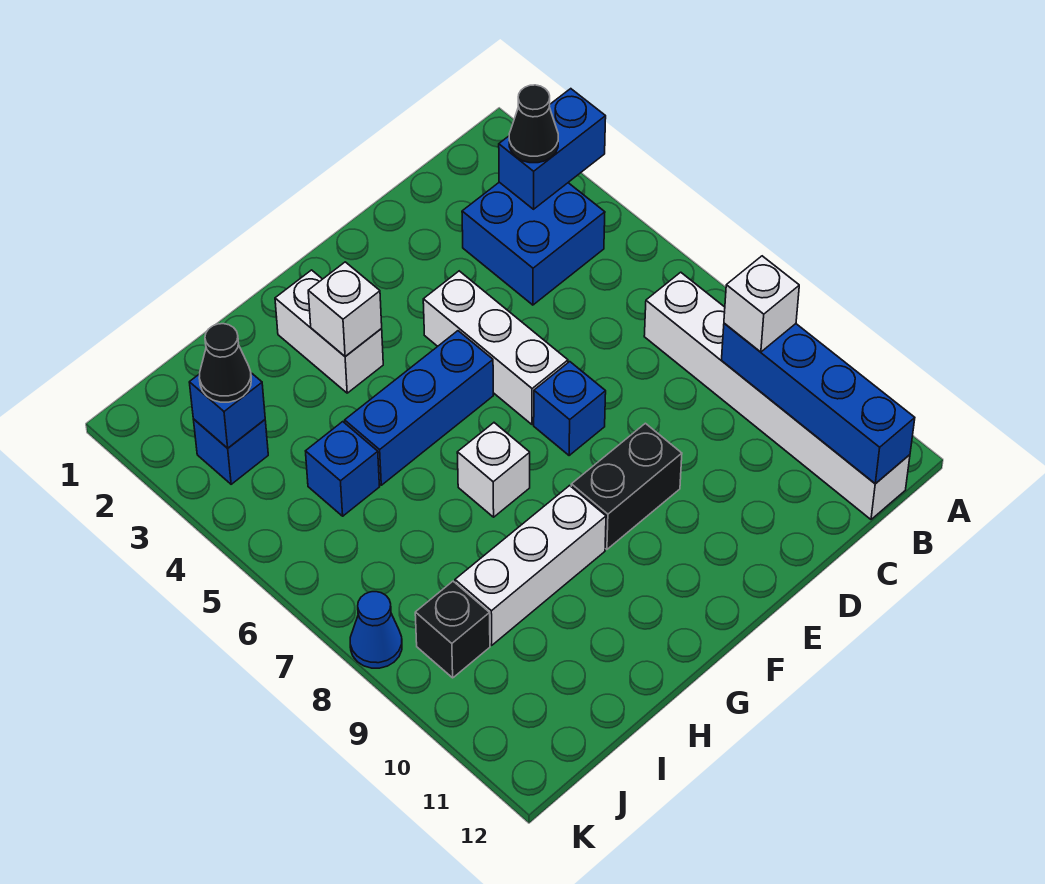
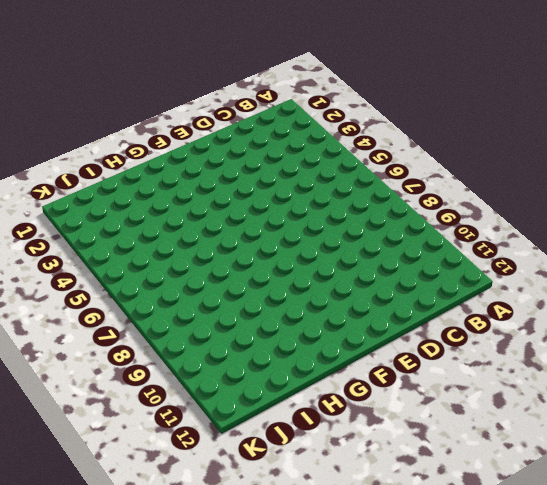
none -> blue 2x2 brick [462,182,605,305]
none -> white 1x6 brick [644,272,910,519]
none -> white 1x3 brick [423,271,568,425]

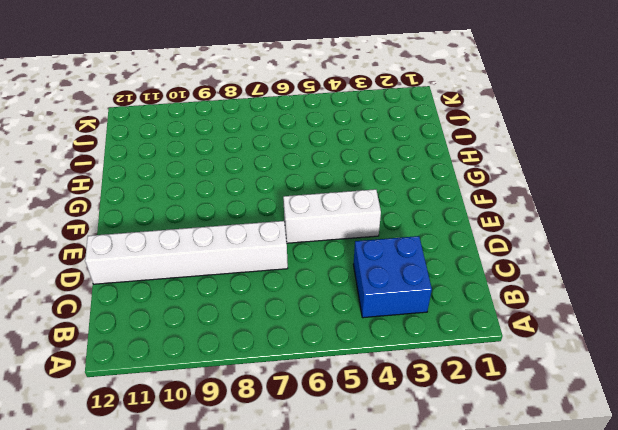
white 1x6 brick [85,221,288,284] -> white 1x6 brick moved to [644,272,910,519]
none -> blue 1x1 brick [534,362,606,456]
none -> black 1x2 brick [571,423,682,549]
none -> blue 1x3 brick [345,331,493,485]

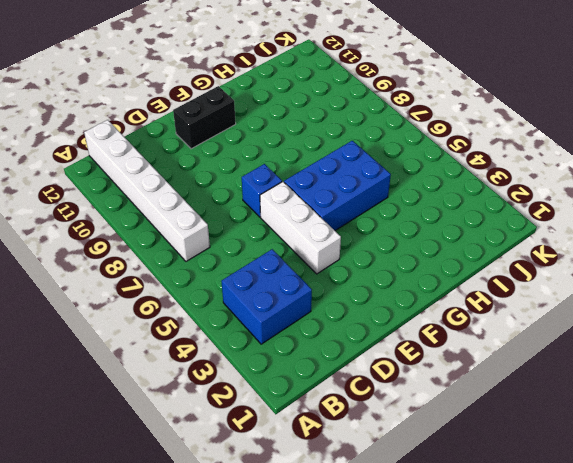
black 1x2 brick [173,86,236,149] -> black 1x2 brick moved to [571,423,682,549]
blue 2x3 brick [284,141,391,230] -> blue 1x3 brick [345,331,493,485]
none -> white 1x2 brick [275,270,383,393]
none -> white 1x1 brick [457,423,530,517]
none -> white 1x3 brick [455,486,606,645]

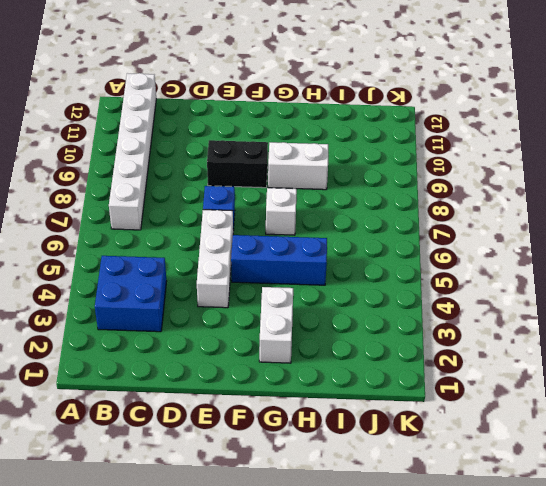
white 1x2 brick [268,142,328,190] -> white 1x3 brick [455,486,606,645]
none -> blue 1x1 brick [306,422,380,516]
none -> blue 1x1 brick [193,419,268,484]
none -> black 1x1 brick [415,581,490,678]

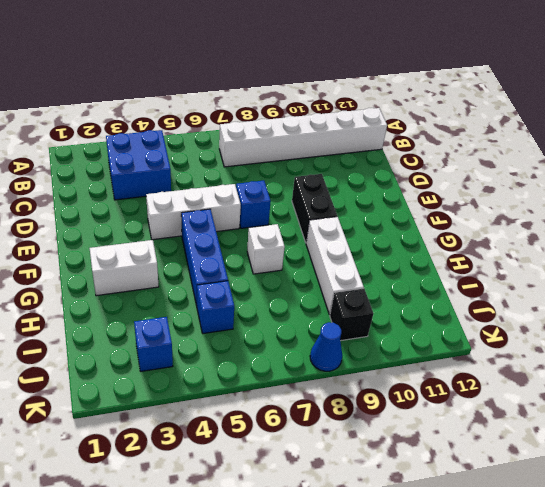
none -> blue 1x2 brick [499,89,606,209]
none -> blue 1x4 brick [722,323,915,484]
none -> white 1x1 brick [308,262,382,357]

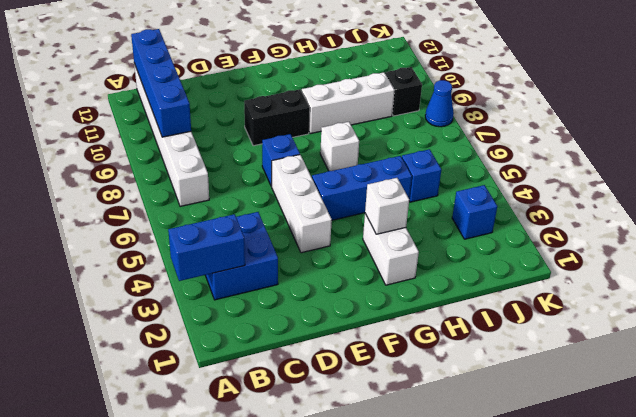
none -> blue 1x1 brick [189,373,265,448]
none -> black 1x1 cone [509,85,558,163]
none -> white 1x1 brick [724,256,799,352]

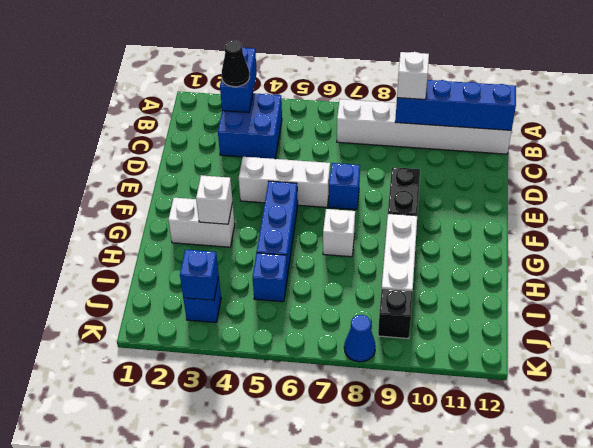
none -> black 1x1 cone [199,324,251,402]

